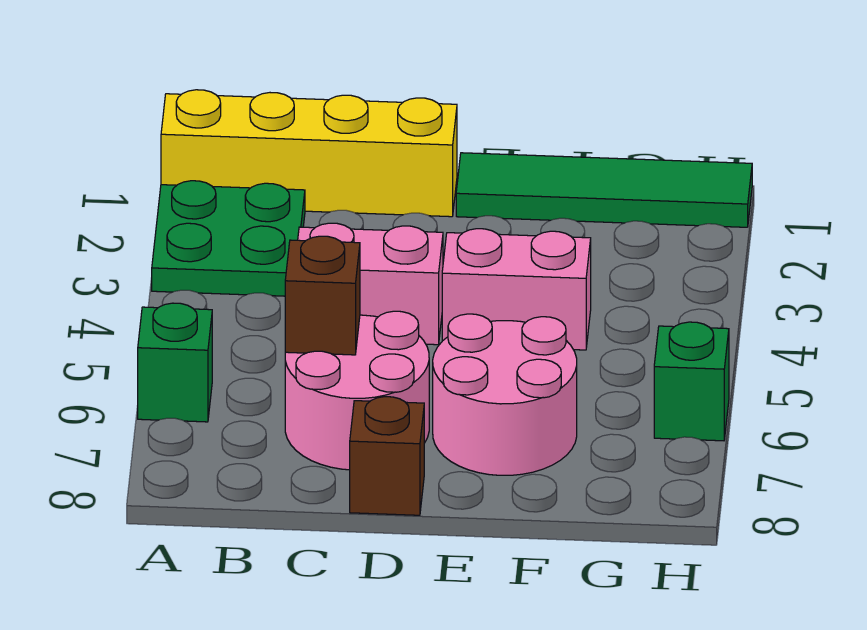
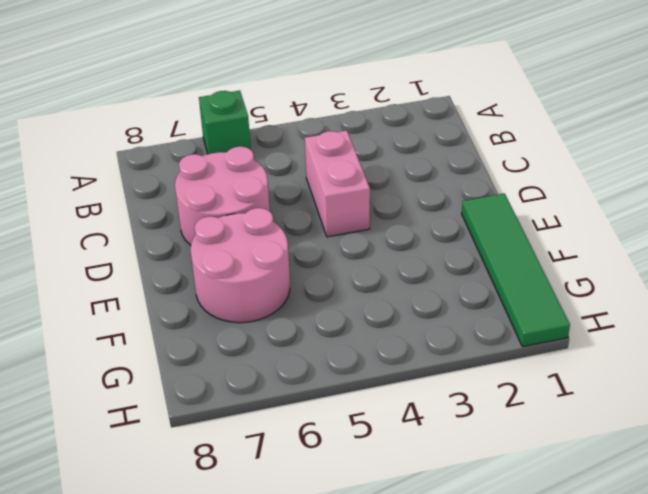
none -> yellow 1x4 brick [161,90,457,217]
none -> green 2x2 plate [152,181,305,296]

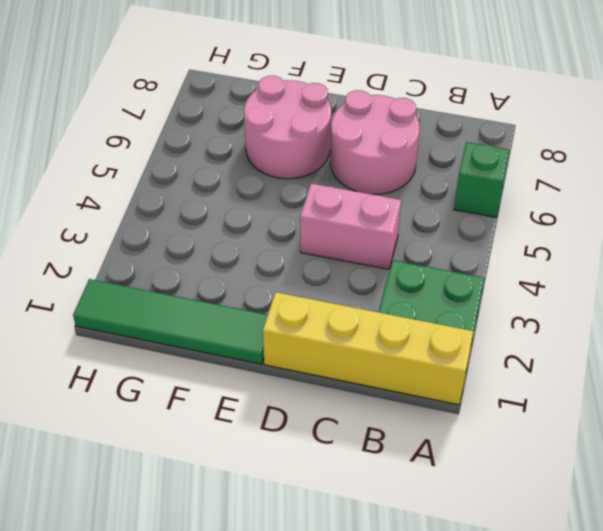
none -> brown 1x1 brick [350,397,424,515]
none -> pink 1x2 brick [442,229,591,350]

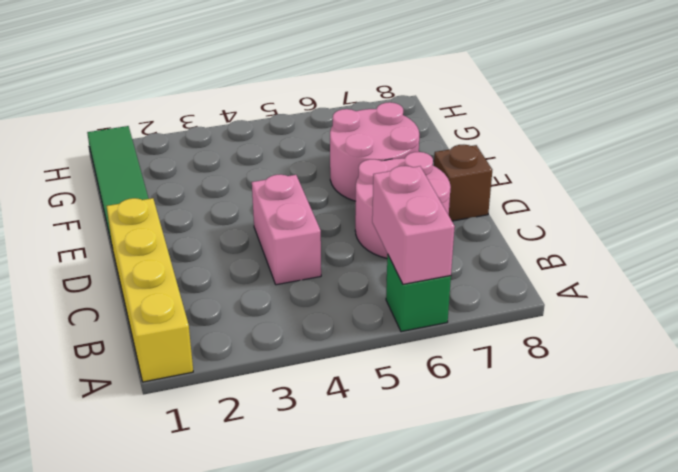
pink 1x2 brick [372,166,455,284] -> pink 1x2 brick moved to [442,229,591,350]
none -> green 2x2 plate [152,181,305,296]
none -> green 1x1 brick [654,322,729,441]

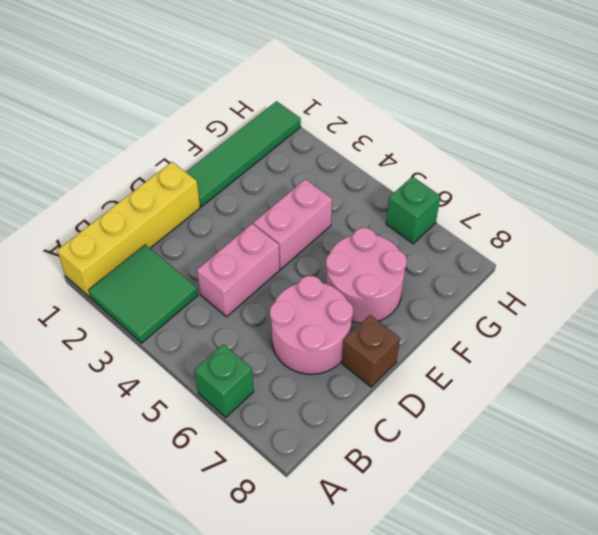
green 2x2 tile [88,245,198,343] -> green 2x2 plate [152,181,305,296]
none -> brown 1x1 brick [285,236,360,355]

